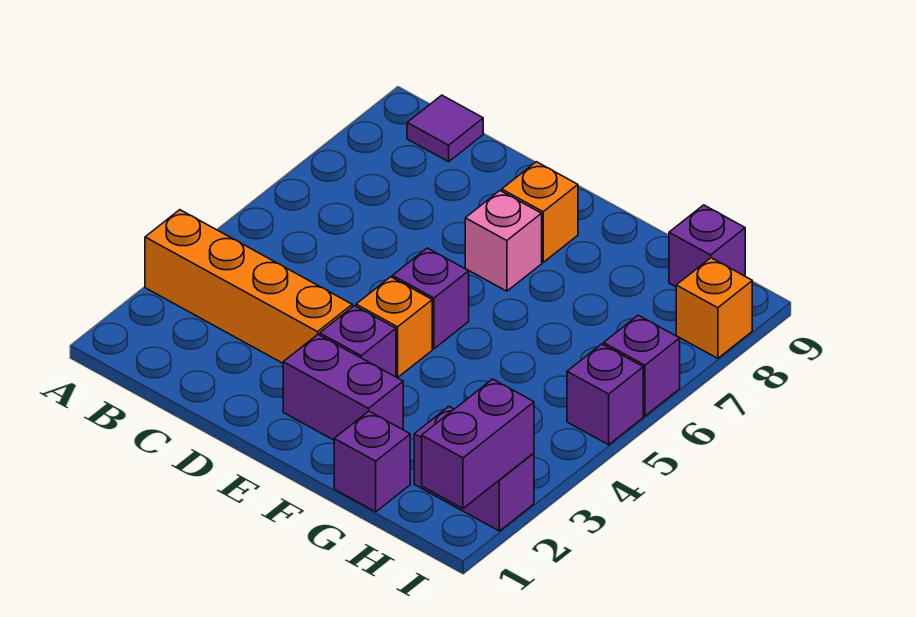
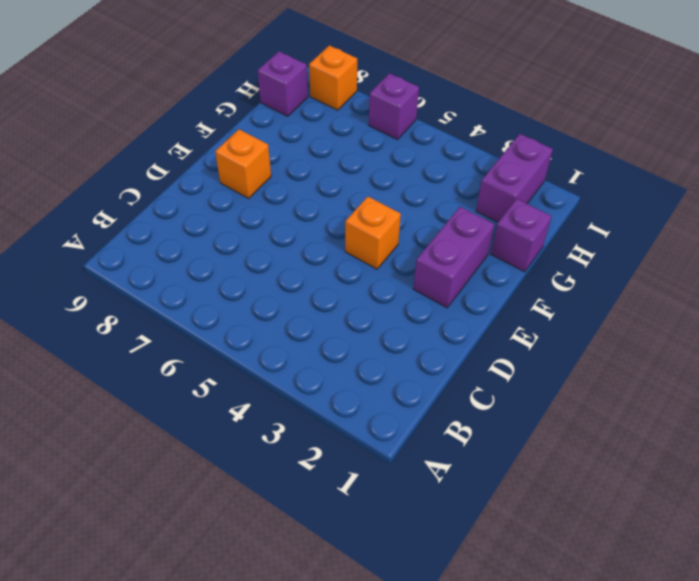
none -> orange 1x4 brick [145,210,352,363]
none -> purple 1x1 tile [407,95,483,162]
none -> purple 1x1 brick [320,306,396,377]

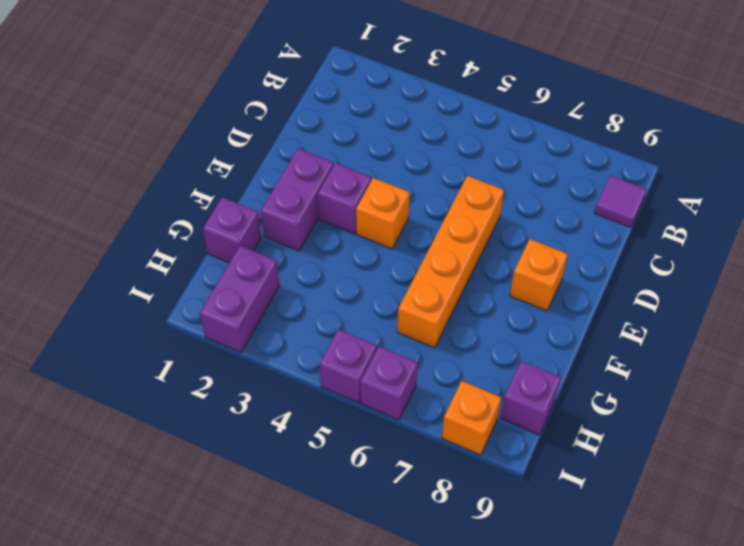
orange 1x4 brick [397,176,504,348] -> orange 1x4 brick moved to [145,210,352,363]
none -> purple 1x1 brick [393,248,469,349]
none -> pink 1x1 brick [465,191,542,291]
none -> purple 1x2 brick [422,379,534,508]

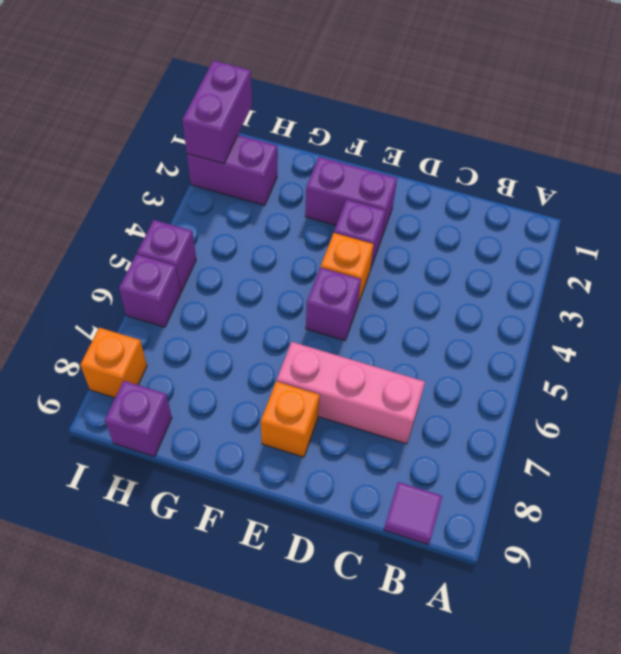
pink 1x3 brick [277,342,425,444] -> pink 1x1 brick [465,191,542,291]
none -> orange 1x4 brick [145,210,352,363]
none -> purple 1x1 brick [334,411,410,512]

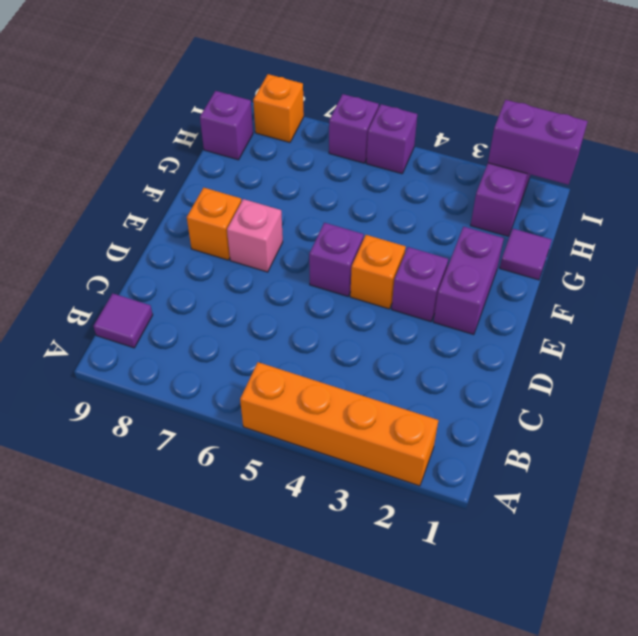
orange 1x4 brick [240,362,438,486] -> orange 1x4 brick turned to [145,210,352,363]
purple 1x1 tile [500,229,552,280] -> purple 1x1 brick [334,411,410,512]

